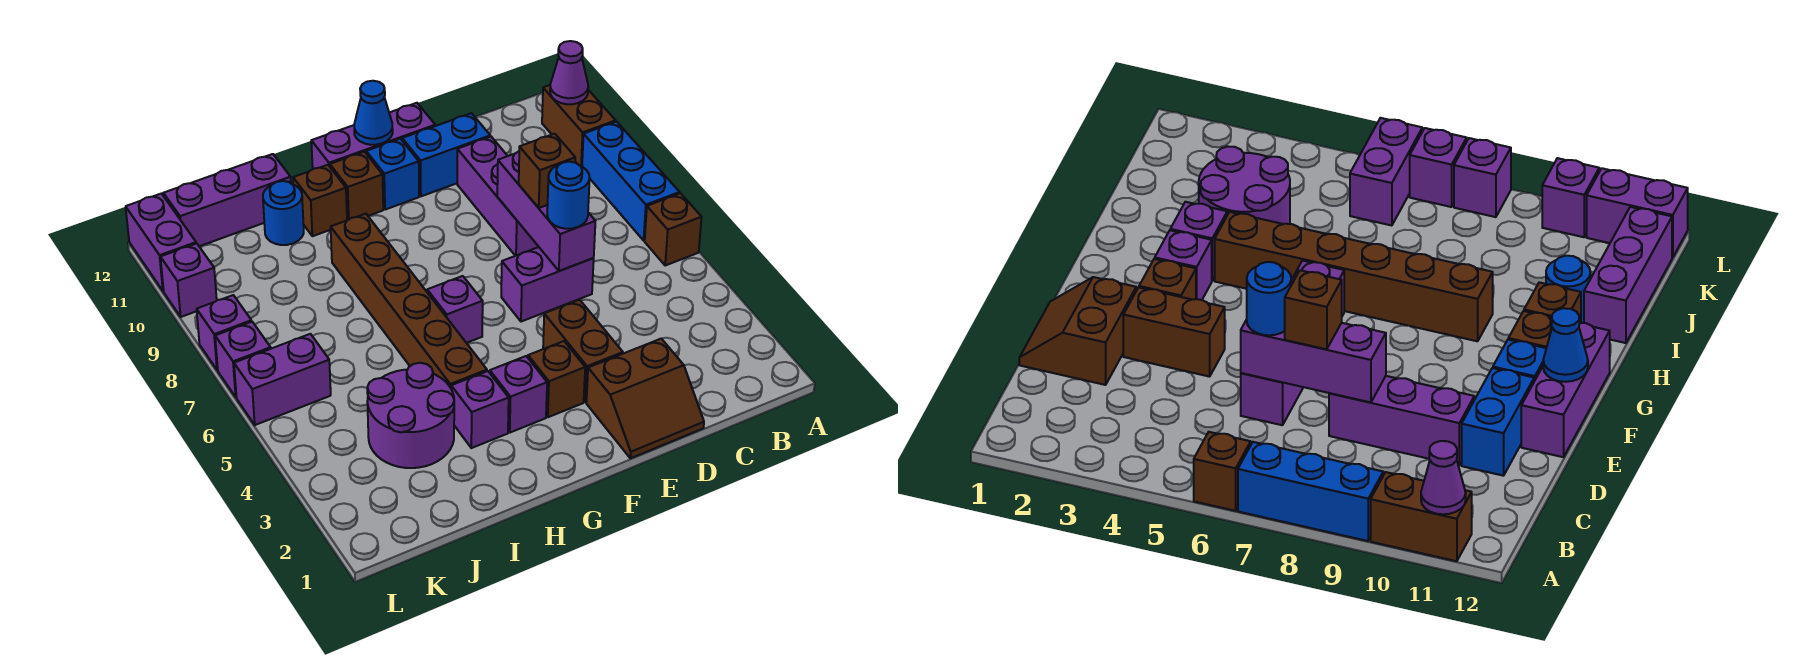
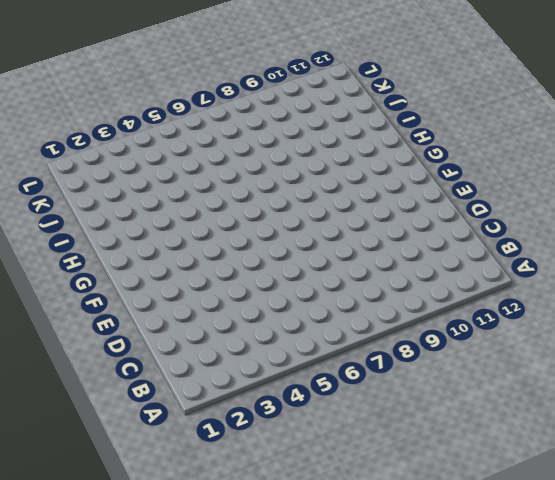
none -> brown 1x1 brick [645,193,702,266]
none -> blue 1x3 brick [582,122,680,240]
none -> brown 1x2 brick [542,85,616,167]
none -> brown 2x2 slope [586,339,704,458]

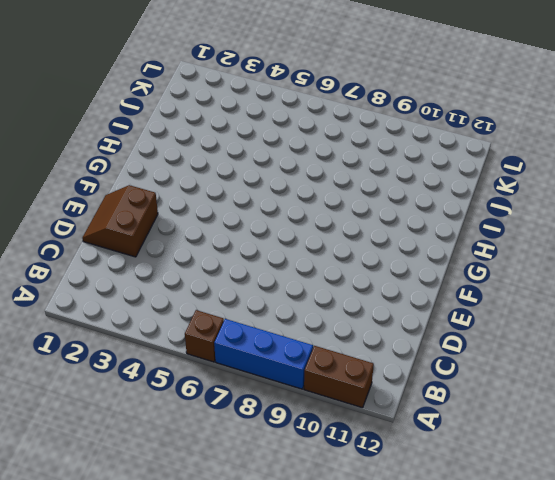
none -> purple 1x2 brick [501,247,594,322]
none -> purple 1x3 brick [457,137,538,256]
none -> blue 1x2 brick [402,113,490,196]
none -> brown 1x2 brick [543,300,623,402]

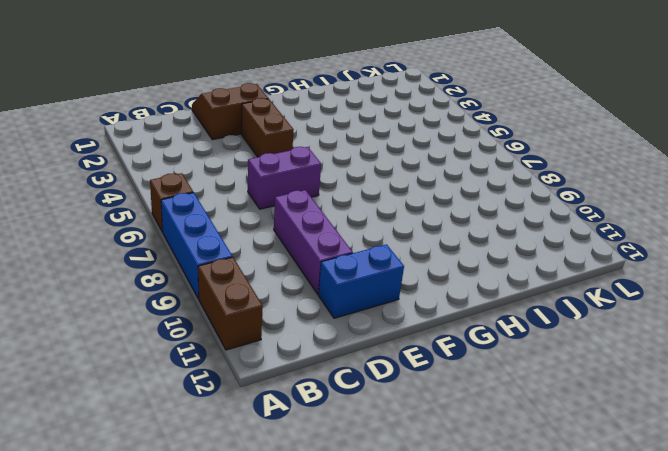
none -> purple 1x3 brick [311,103,435,169]
none -> brown 1x1 brick [528,341,585,417]
none -> blue 1x1 brick [366,139,419,210]
none -> purple 1x1 brick [490,356,547,433]

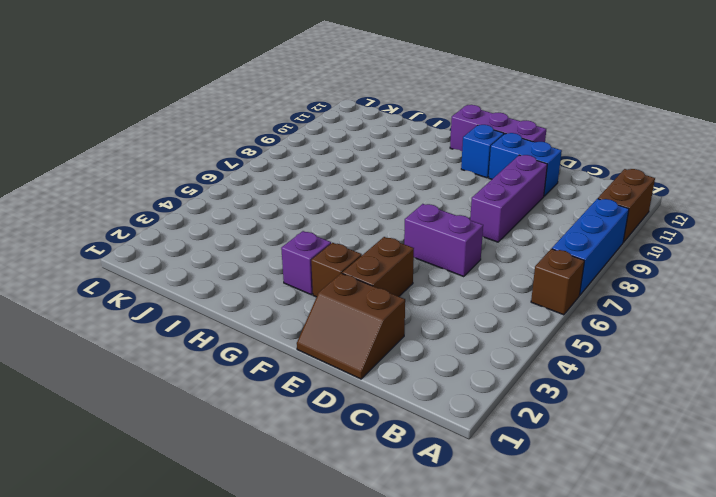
none -> purple 1x1 brick [427,276,483,343]
none -> brown 1x1 brick [330,152,383,220]
none -> purple 1x1 brick [451,371,509,448]
none -> brown 1x6 brick [331,214,487,388]

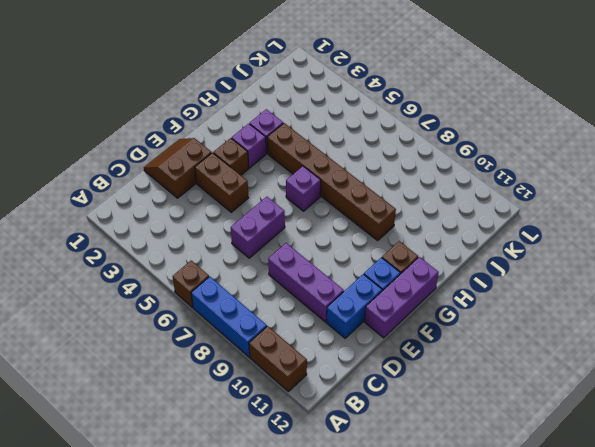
none -> brown 1x1 brick [293,165,347,236]
none -> purple 2x2 round brick [367,363,454,468]
none -> blue 1x1 round brick [263,181,304,245]
none -> purple 1x3 brick [163,154,291,246]

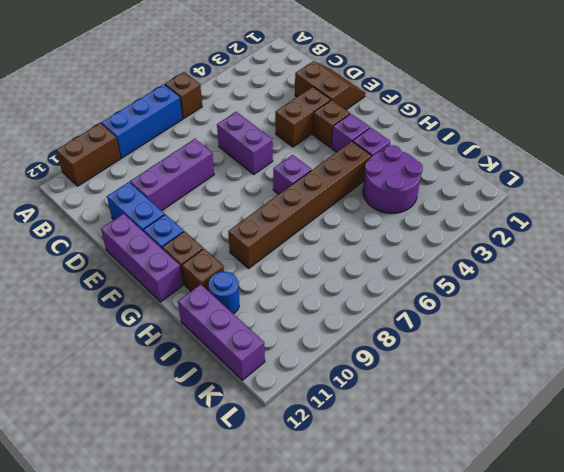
none -> purple 1x2 brick [234,334,331,425]
none -> purple 1x1 brick [215,322,271,397]
none -> purple 1x1 brick [197,295,252,370]
none -> purple 1x1 brick [160,243,217,317]

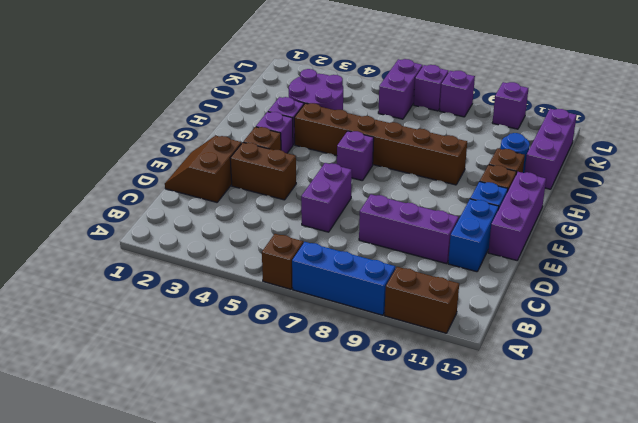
none -> purple 1x2 brick [126,194,196,291]
none -> purple 1x1 cone [550,41,588,104]
none -> purple 1x3 brick [497,151,595,271]
none -> blue 1x1 cone [354,81,393,145]

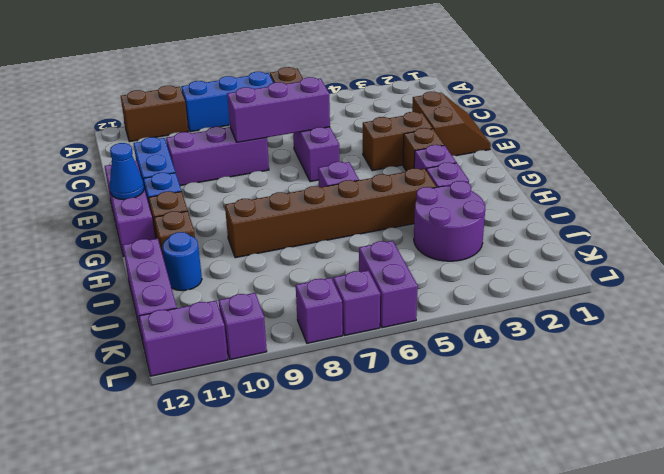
none -> purple 1x1 cone [550,41,588,104]
none -> blue 1x1 round brick [547,162,590,229]
none -> brown 1x1 brick [519,134,575,208]

